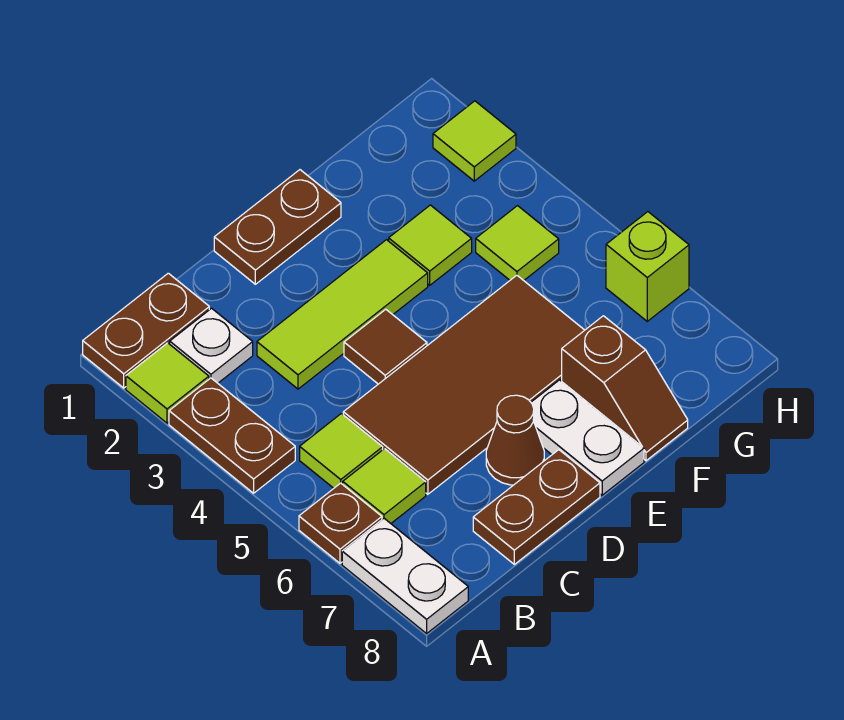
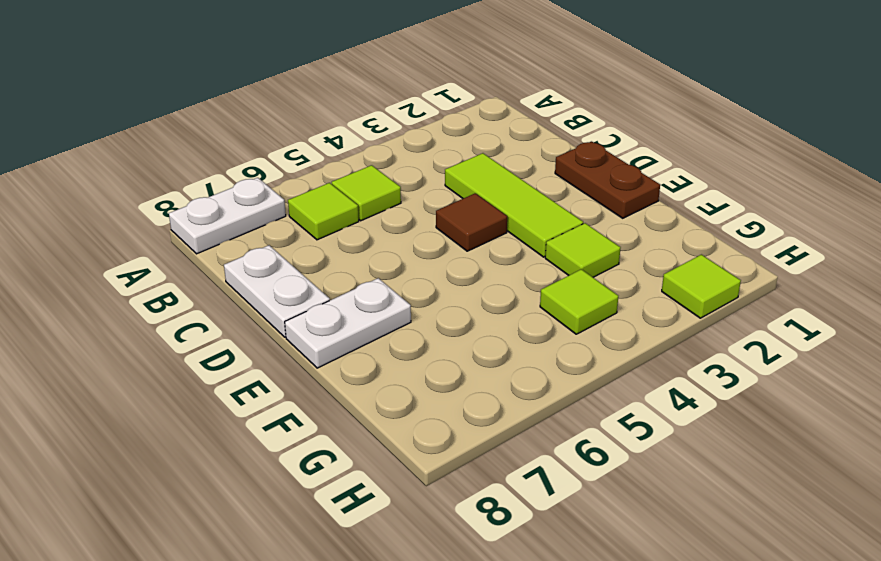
white 1x2 plate [224,245,330,337] -> brown 1x2 plate [473,450,600,564]
none -> brown 1x2 plate [83,273,209,388]
none -> lime 1x1 tile [126,343,209,423]
none -> brown 1x2 plate [169,378,295,493]

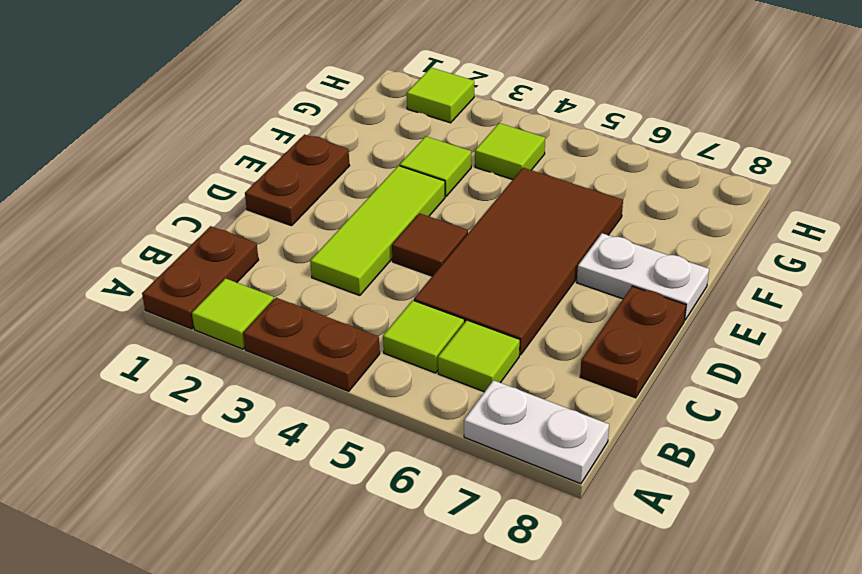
none -> brown 1x1 plate [299,483,382,563]
none -> white 1x1 plate [170,308,253,383]
none -> brown 1x1 cone [486,395,544,485]

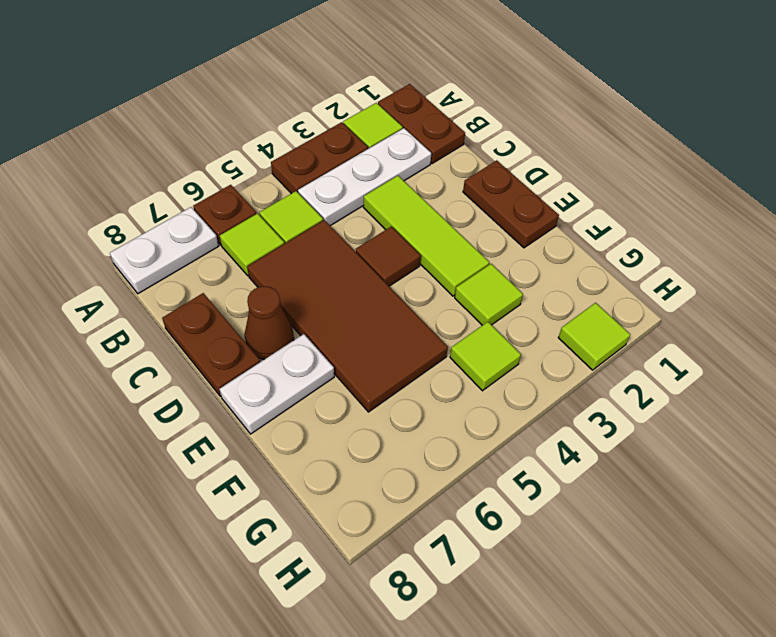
white 1x3 plate [298,128,431,226] -> white 1x1 plate [170,308,253,383]
none -> brown 1x2 slope [562,316,688,461]
none -> lime 1x1 brick [606,212,689,321]

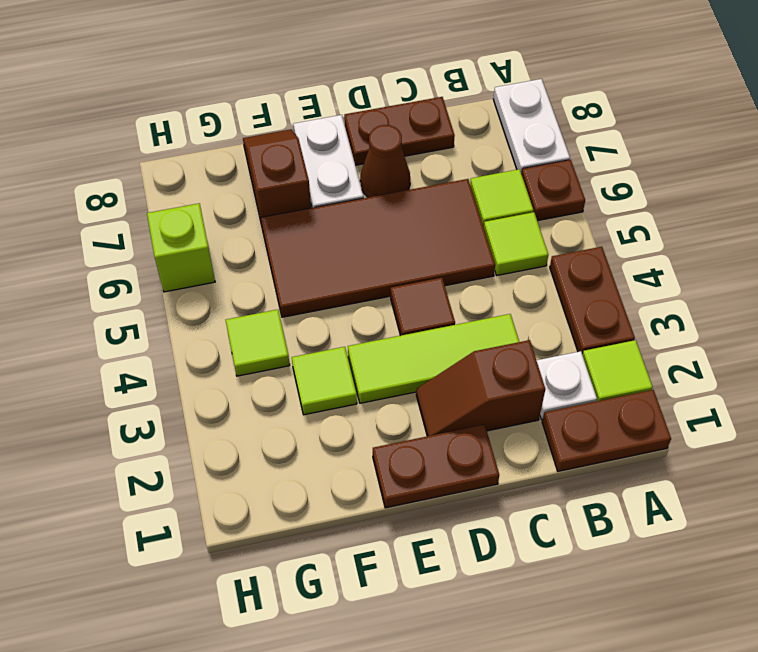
brown 1x2 slope [416,340,545,436] -> none
none -> lime 1x1 tile [433,101,516,181]

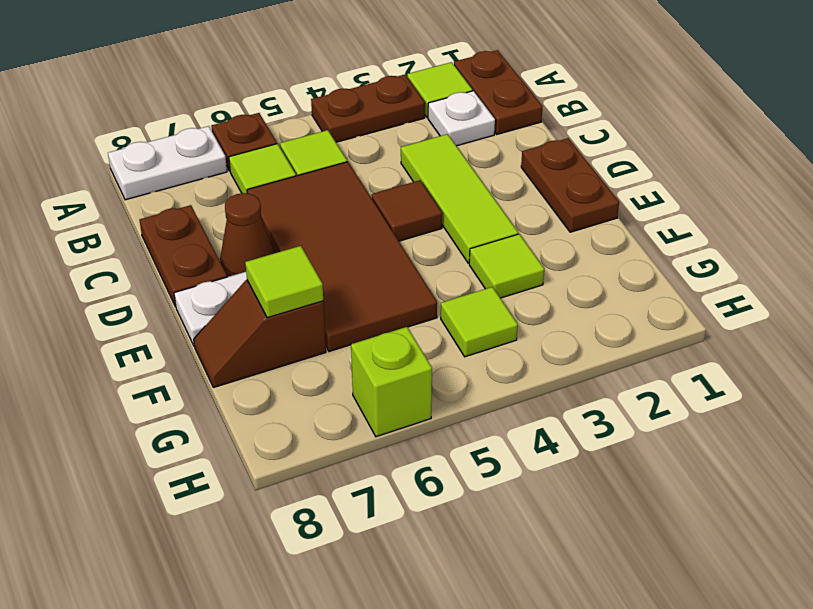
lime 1x1 tile [245,246,323,318] -> lime 1x1 tile moved to [433,101,516,181]

